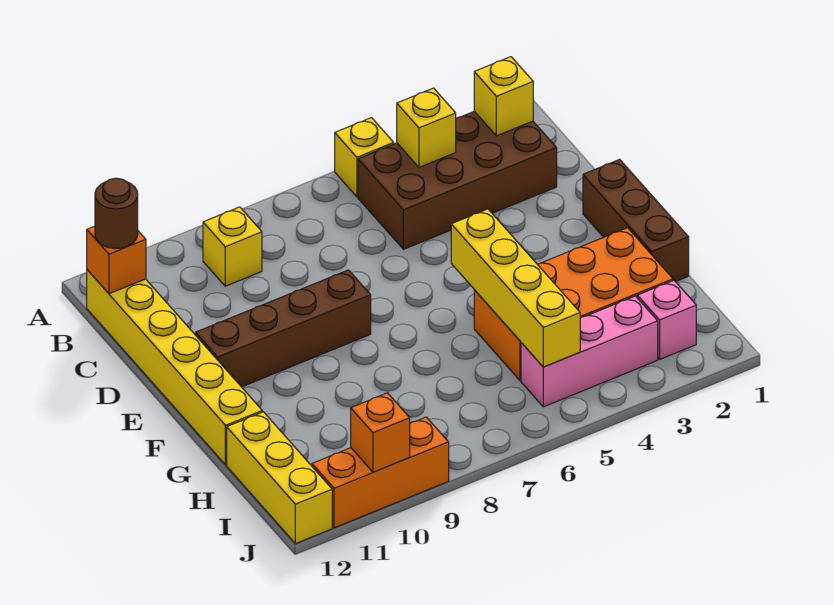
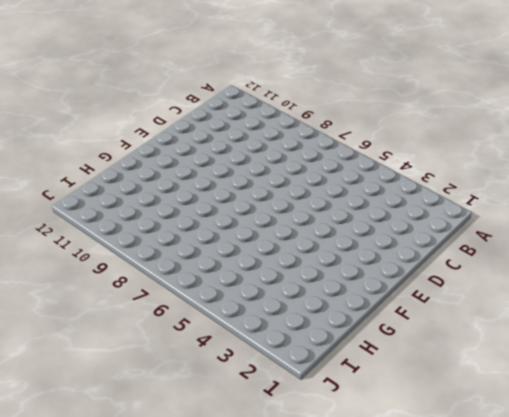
none -> yellow 1x1 brick [335,118,394,197]
none -> brown 2x4 brick [358,111,557,249]
none -> yellow 1x1 brick [203,207,262,286]

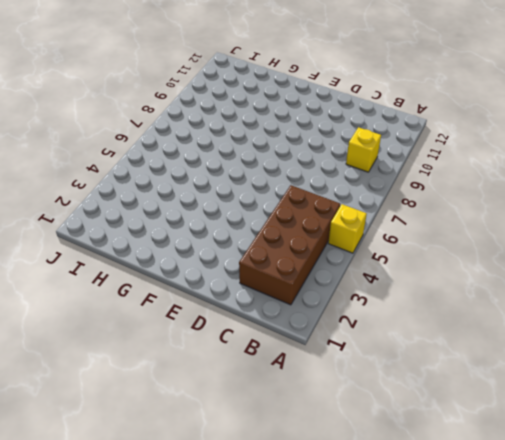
none -> yellow 1x6 brick [87,270,262,465]
none -> brown 1x3 brick [583,159,689,282]
none -> brown 1x4 brick [195,270,371,387]

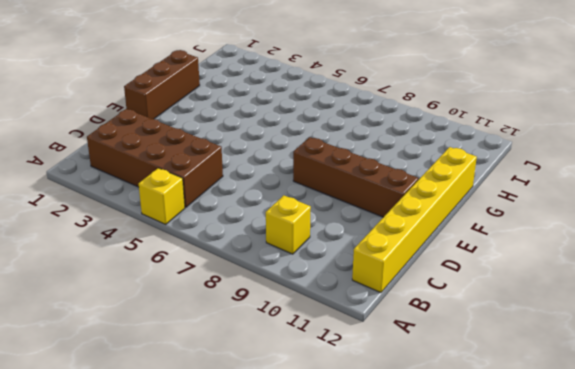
none -> orange 2x4 brick [474,228,673,381]
none -> yellow 1x3 brick [227,412,332,544]
none -> pink 1x1 brick [637,280,696,359]

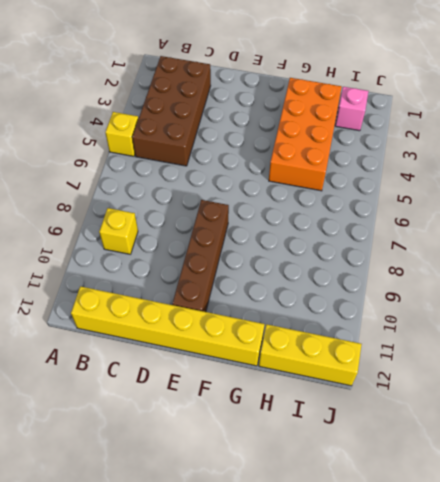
none -> brown 1x3 brick [583,159,689,282]
none -> pink 1x3 brick [521,296,658,407]
none -> orange 1x3 brick [312,417,449,528]

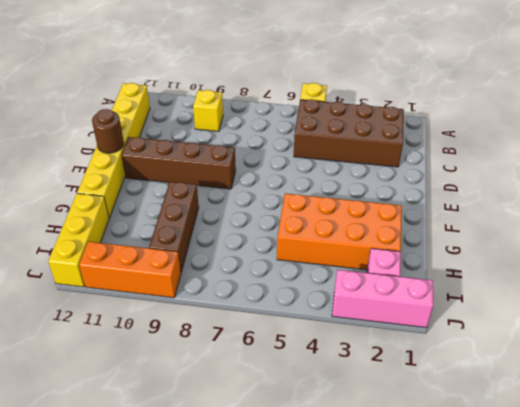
brown 1x1 round brick [92,109,124,153] -> brown 1x1 round brick moved to [95,178,138,249]
brown 1x3 brick [149,182,199,272] -> brown 1x3 brick moved to [583,159,689,282]
pink 1x3 brick [332,270,433,328] -> pink 1x3 brick moved to [521,296,658,407]
none -> yellow 1x1 brick [474,57,533,136]
none -> yellow 1x1 brick [397,88,456,167]
none -> orange 1x1 brick [87,226,146,294]

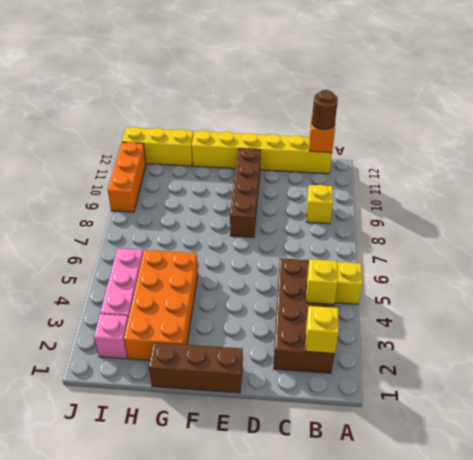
none -> yellow 1x4 brick [451,209,580,367]
none -> orange 1x1 brick [351,393,410,472]

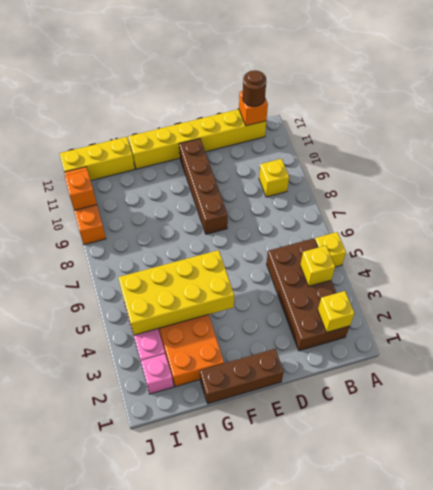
yellow 2x4 brick [118,250,234,335] -> yellow 1x4 brick [451,209,580,367]

